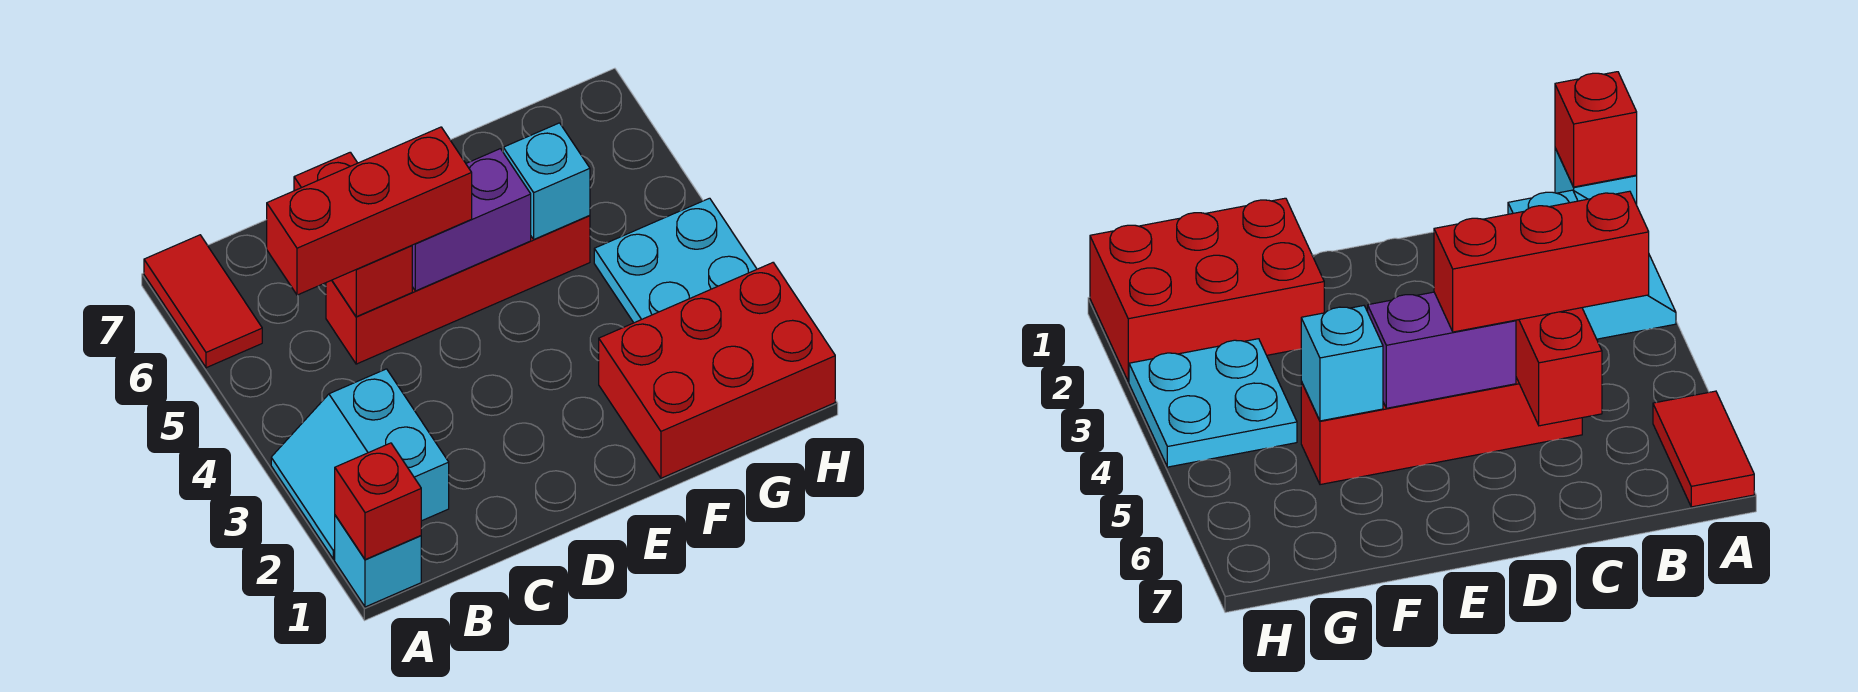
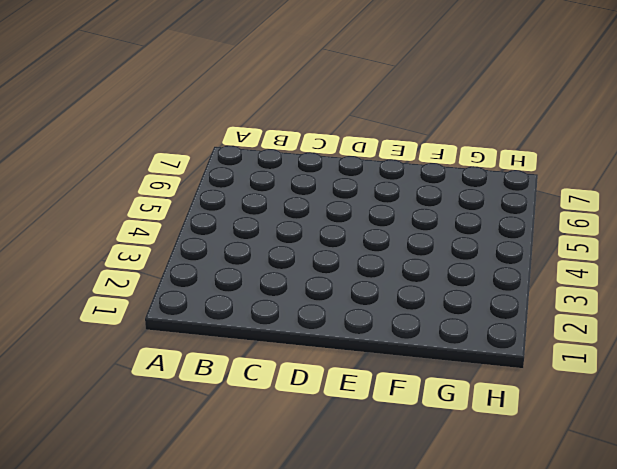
none -> cyan 1x1 brick [335,515,421,607]
none -> cyan 2x2 slope [271,369,449,559]

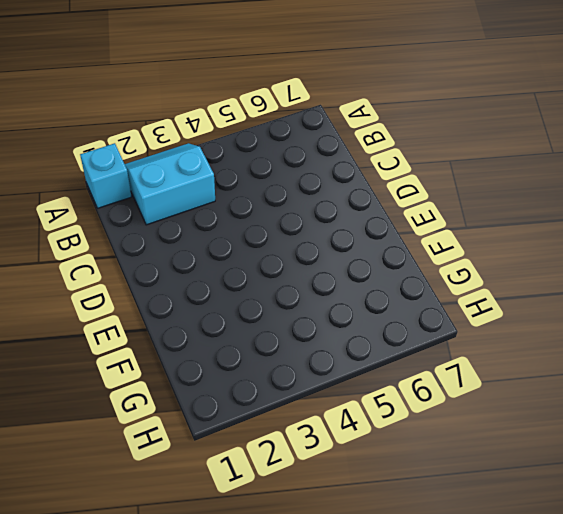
none -> red 1x2 tile [144,235,262,368]
none -> red 1x4 brick [326,216,590,364]

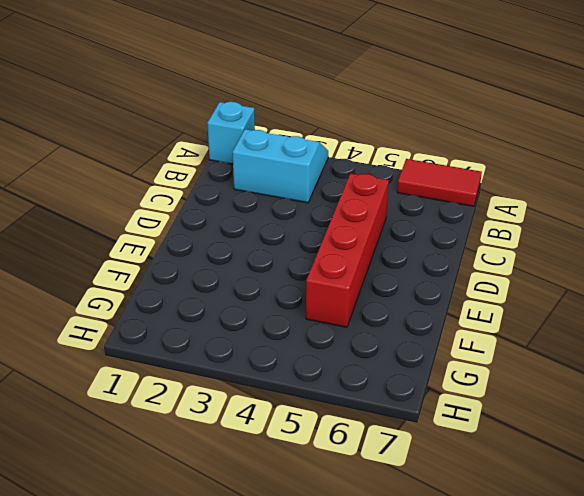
none -> red 2x3 brick [599,263,835,478]
none -> cyan 2x2 plate [594,198,757,323]

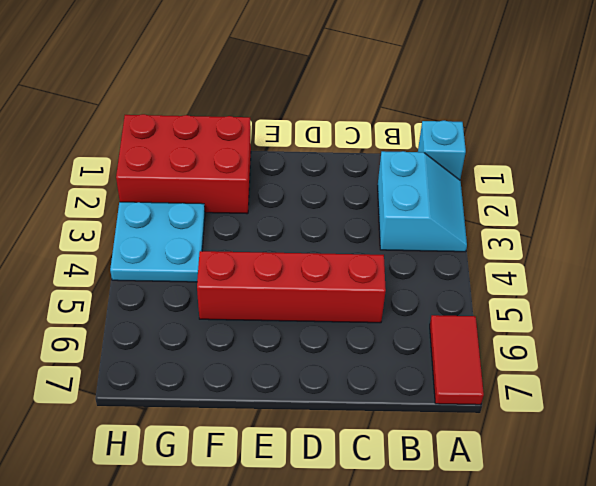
none -> red 1x1 brick [335,443,421,560]
none -> red 1x2 brick [294,152,412,317]

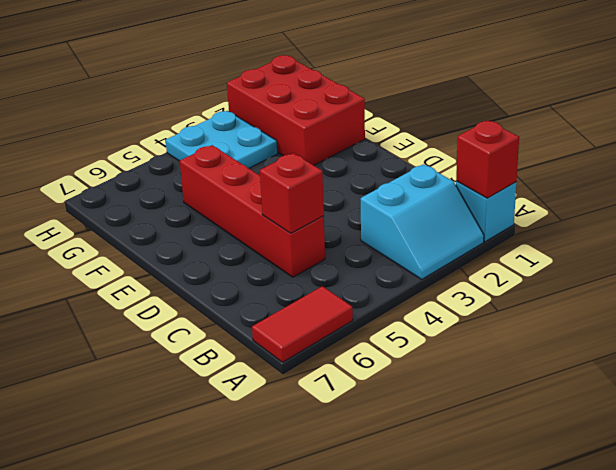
red 1x1 brick [260,153,324,233] -> red 1x2 brick [294,152,412,317]
none -> purple 1x2 brick [412,149,531,291]
none -> cyan 1x1 brick [503,123,590,239]

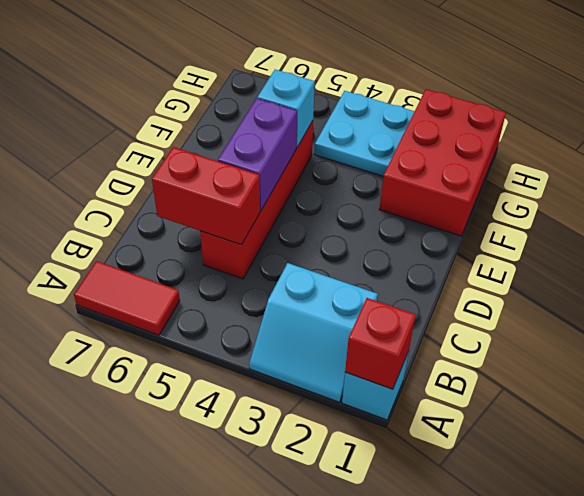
none -> red 1x3 brick [267,127,472,295]

